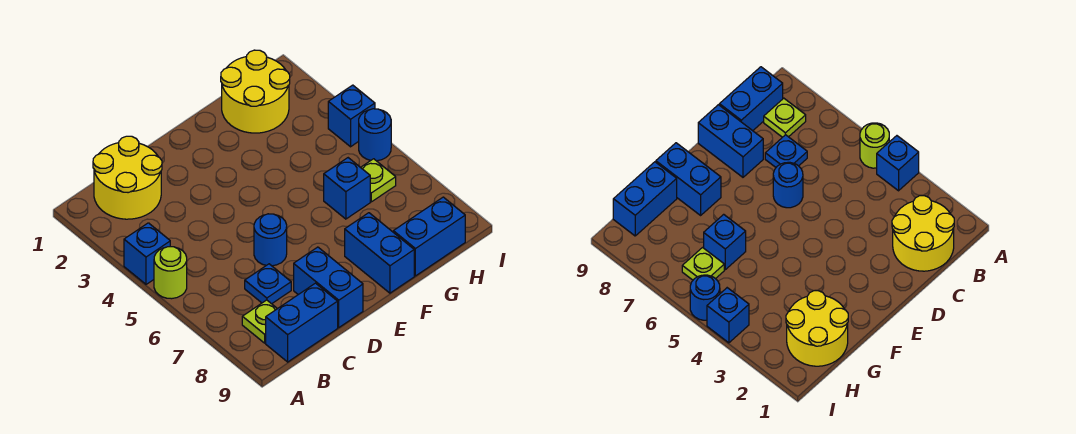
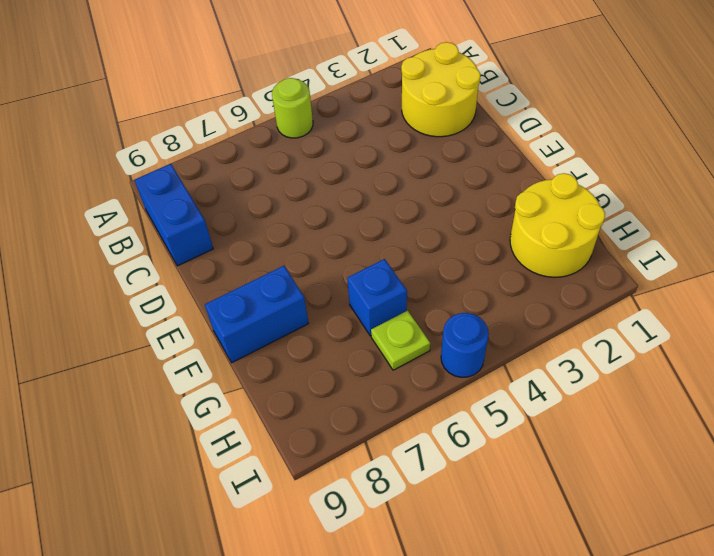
none -> blue 1x1 brick [124,223,170,284]
none -> lime 1x1 plate [242,300,277,343]
none -> blue 1x1 plate [245,264,291,304]

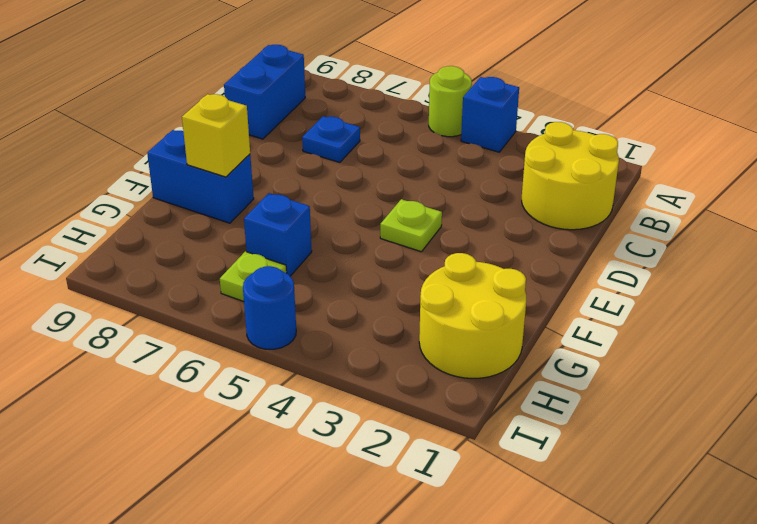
lime 1x1 plate [380,199,442,252] -> lime 1x1 plate moved to [242,300,277,343]
yellow 1x1 brick [182,94,250,177] -> none
none -> blue 1x1 round brick [254,214,287,266]
none -> blue 1x2 brick [294,247,363,327]
none -> blue 1x2 brick [393,197,465,276]

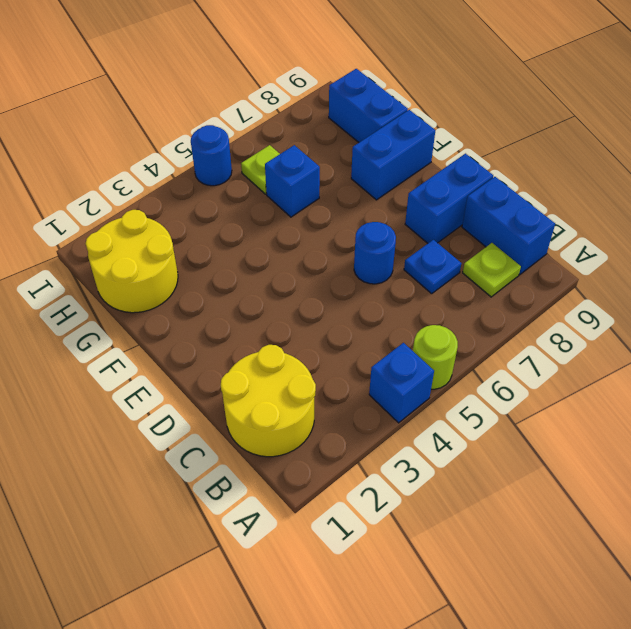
none -> blue 1x1 brick [328,85,375,147]

